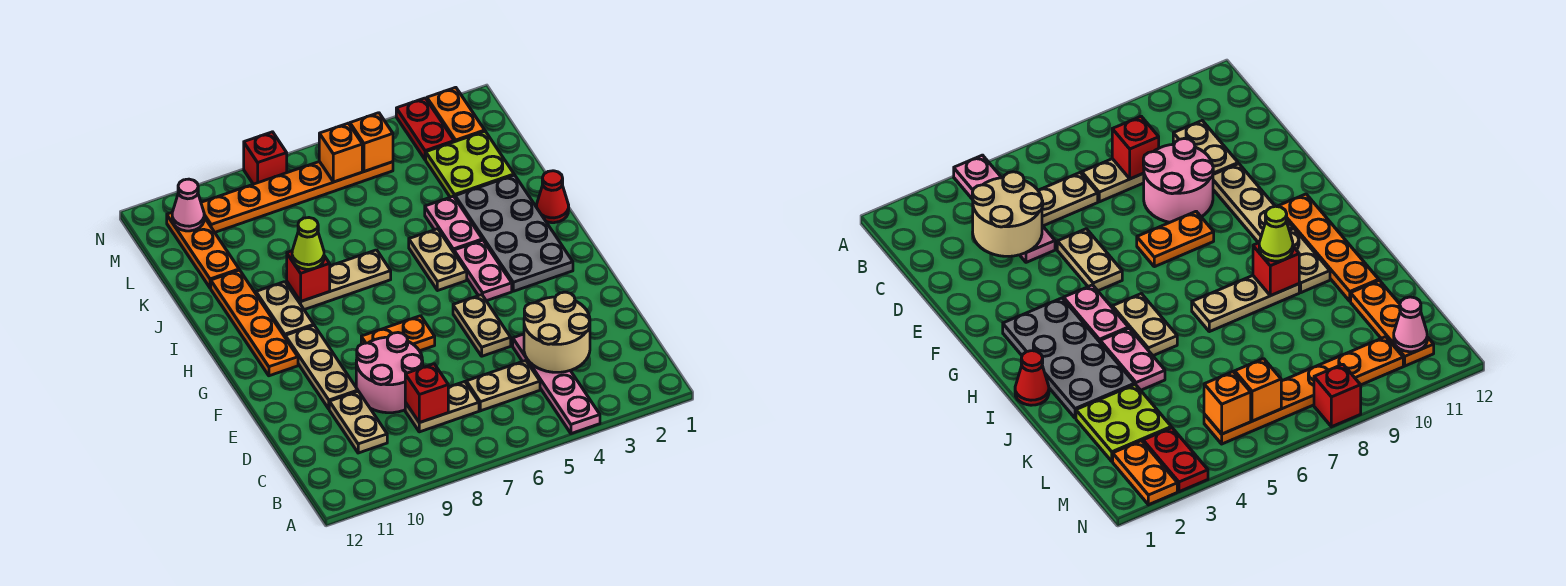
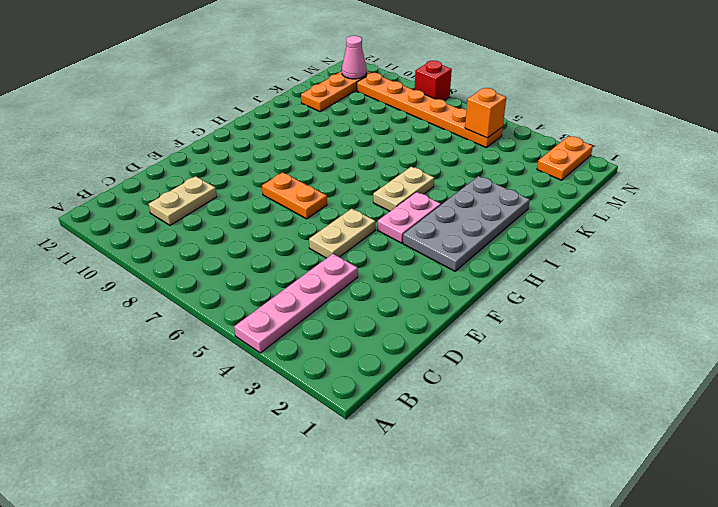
none -> tan 1x2 plate [466,361,540,411]
none -> tan 1x2 plate [405,382,479,432]
none -> pink 2x2 round brick [356,333,423,413]

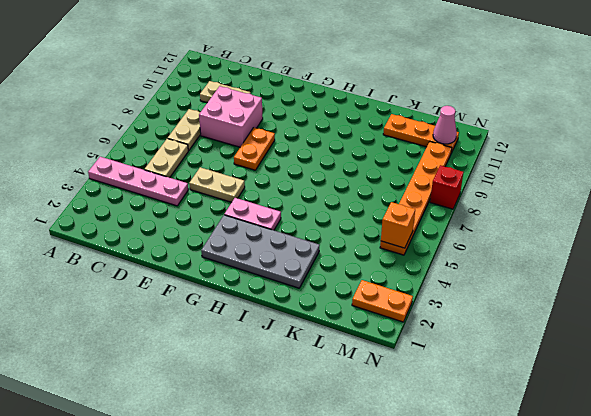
pink 2x2 brick [199,86,263,147] -> pink 2x2 round brick [356,333,423,413]
none -> tan 1x3 plate [285,326,358,409]
none -> orange 1x4 plate [211,270,298,376]
none -> tan 1x2 plate [409,229,467,291]

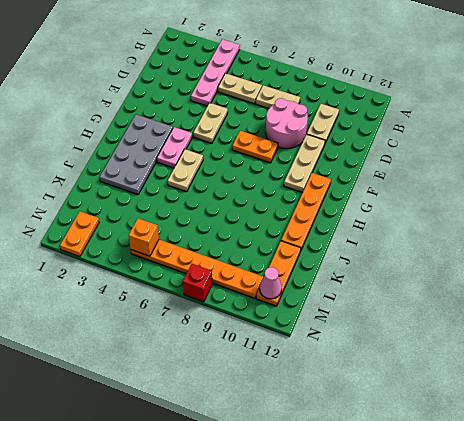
none -> tan 1x2 plate [256,282,314,337]
none -> red 1x1 cone [537,171,569,223]
none -> pink 1x2 plate [425,196,482,252]

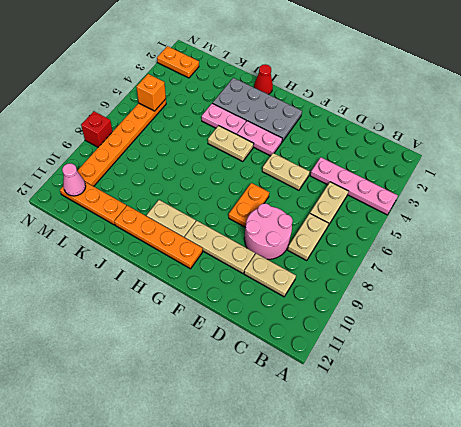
none -> tan 1x3 plate [287,250,391,310]
none -> lime 2x2 plate [426,131,514,197]
none -> red 1x2 plate [396,98,454,160]

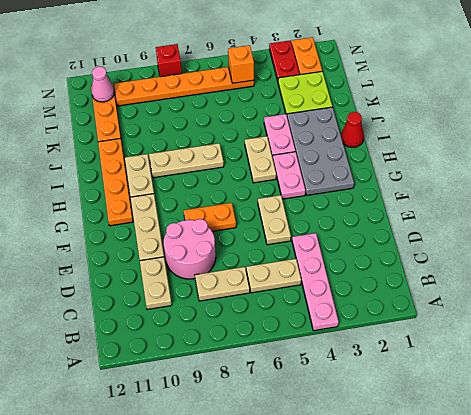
none -> tan 2x2 round brick [524,292,590,372]
none -> red 1x1 brick [405,364,448,423]
none -> red 1x1 brick [287,251,330,301]

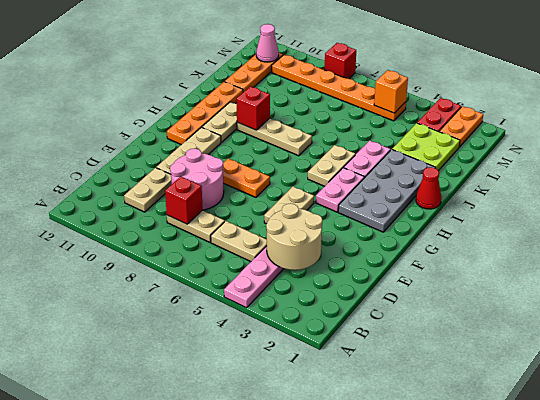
none -> orange 1x1 brick [319,123,362,182]
none -> lime 1x1 cone [292,218,324,269]

